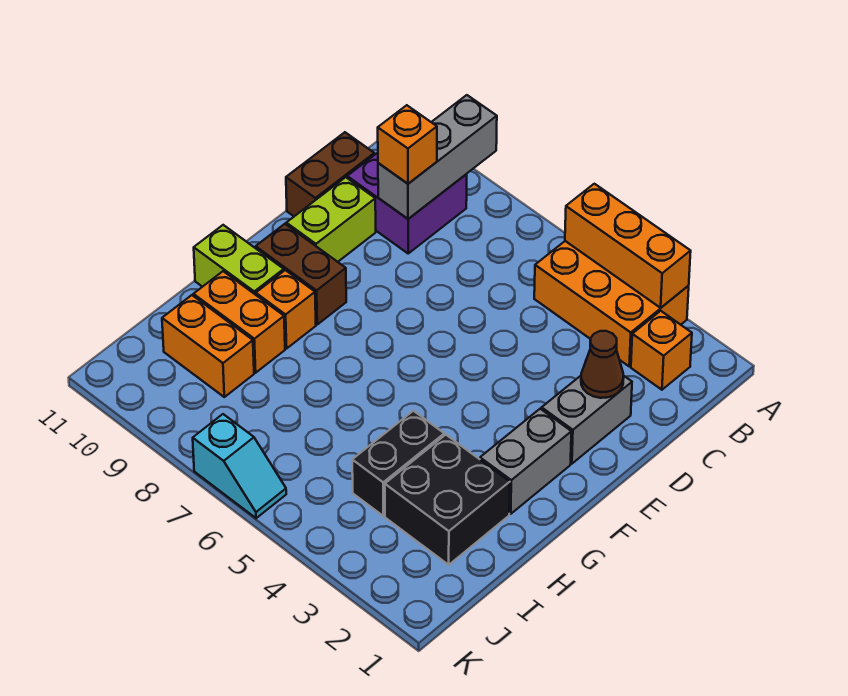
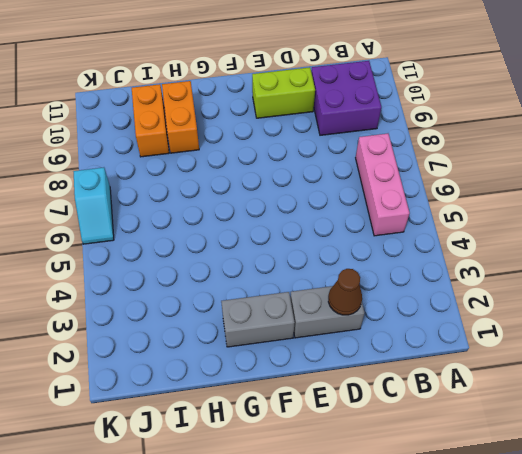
pink 1x3 brick [356,133,410,236] -> orange 2x3 brick [534,241,689,366]
none -> orange 1x1 brick [631,311,692,390]
none -> brown 1x2 brick [286,132,374,216]
none -> brown 1x2 brick [256,224,346,324]

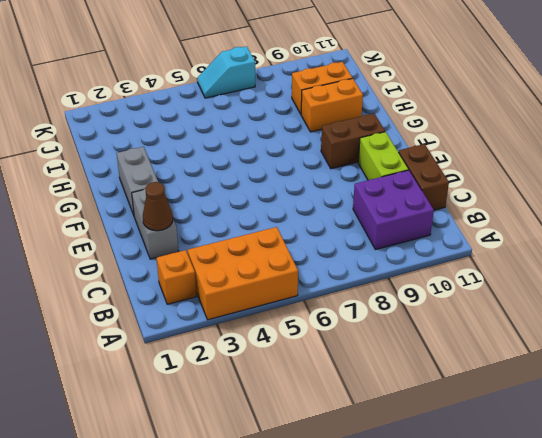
none -> orange 1x1 brick [256,270,316,349]
none -> lime 1x2 brick [194,225,284,295]
none -> black 2x2 brick [385,435,510,565]

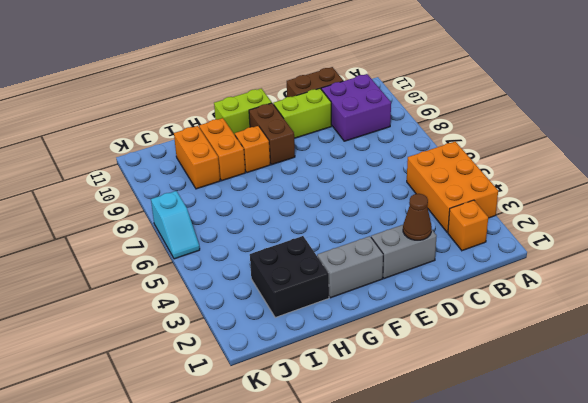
lime 1x2 brick [214,88,272,135] -> lime 1x2 brick turned to [194,225,284,295]
none -> black 1x2 brick [352,411,444,516]
none -> orange 1x3 brick [565,184,691,308]
none -> grey 1x3 brick [378,95,497,219]

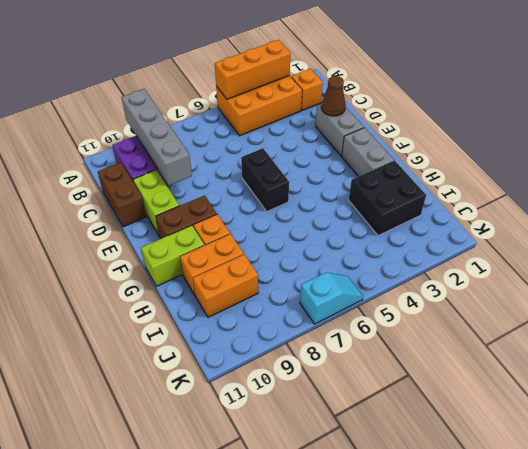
grey 1x4 brick [122,89,192,186] -> grey 1x3 brick [378,95,497,219]
black 1x2 brick [241,148,289,211] -> black 1x2 brick moved to [352,411,444,516]
none -> orange 1x1 brick [378,105,437,184]

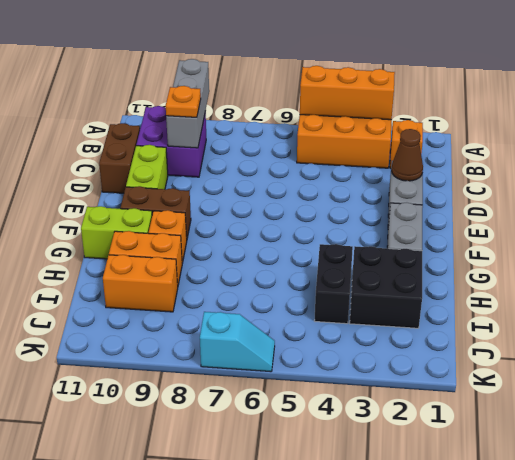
orange 1x1 plate [166,86,201,117] -> orange 1x1 brick [378,105,437,184]

